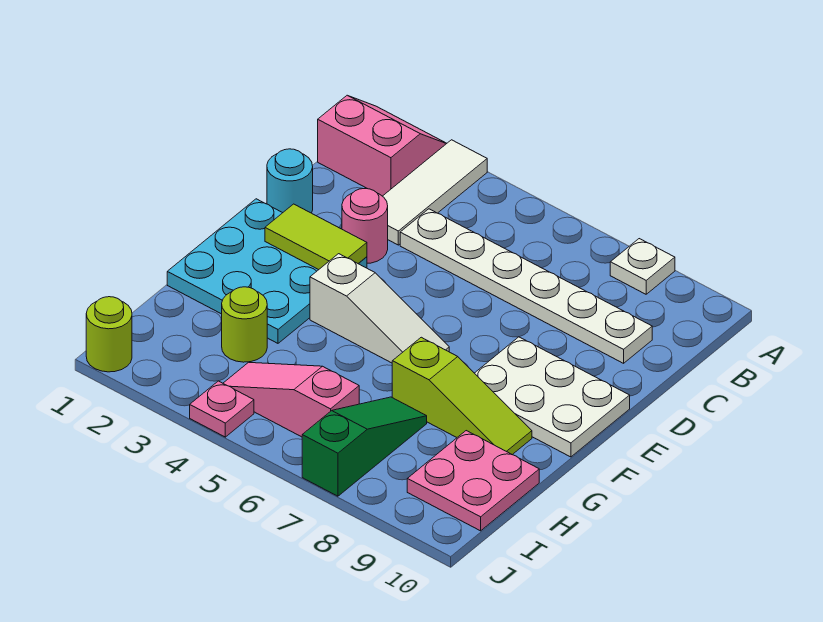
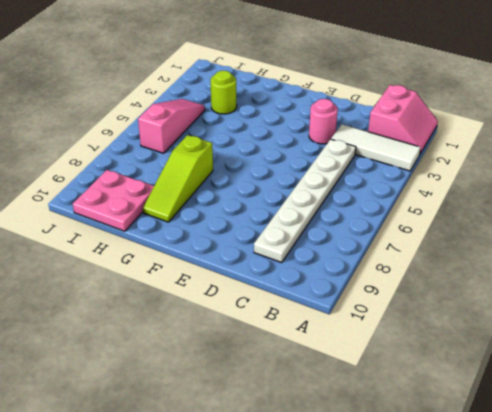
none -> white 1x1 plate [610,239,675,294]
none -> cyan 1x1 round brick [267,149,313,213]
none -> cyan 3x3 plate [167,199,367,343]

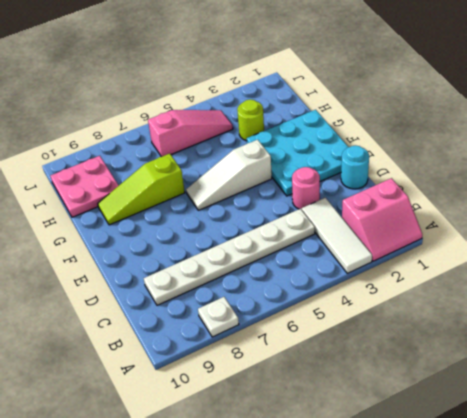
none -> white 2x3 plate [475,337,630,457]
none -> green 1x3 slope [302,397,427,496]
none -> lime 1x1 round brick [86,297,132,372]

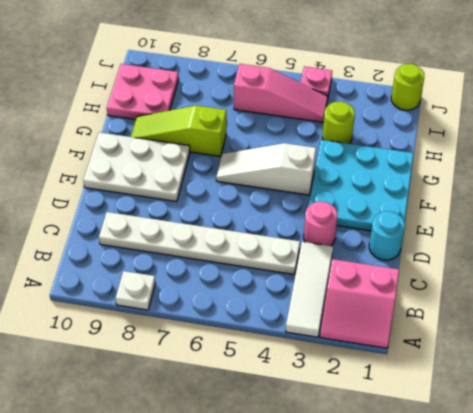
none -> green 1x3 slope [302,397,427,496]
none -> lime 1x2 tile [265,204,367,270]

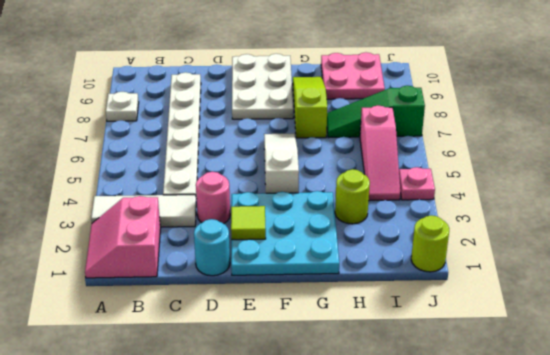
lime 1x1 tile [231,206,266,240] -> lime 1x2 tile [265,204,367,270]

